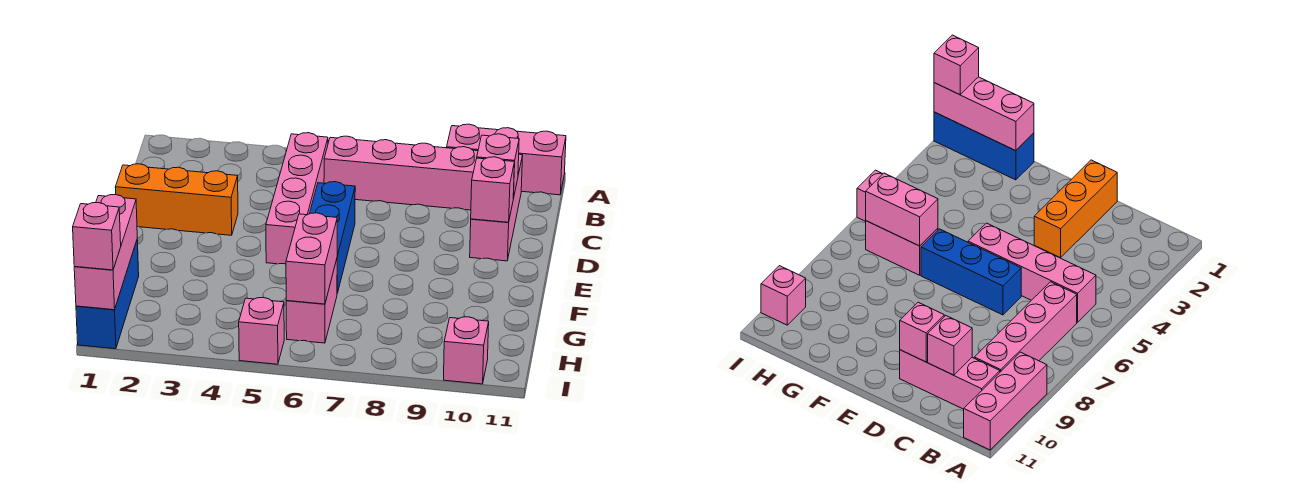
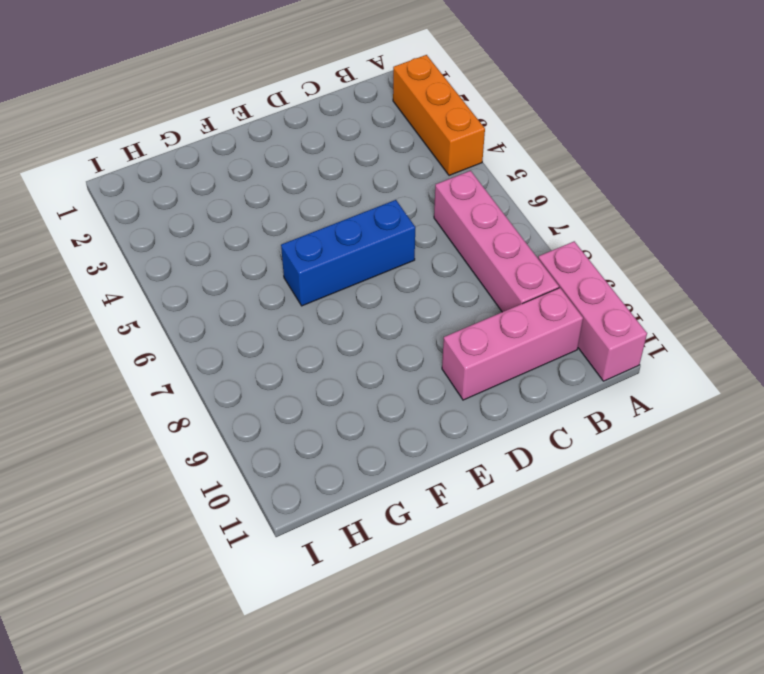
orange 1x3 brick [393,55,485,175] -> orange 1x3 brick moved to [115,164,238,235]
none -> pink 1x4 brick [266,133,328,264]
none -> blue 1x3 brick [76,240,139,349]
none -> pink 1x2 brick [286,259,337,343]

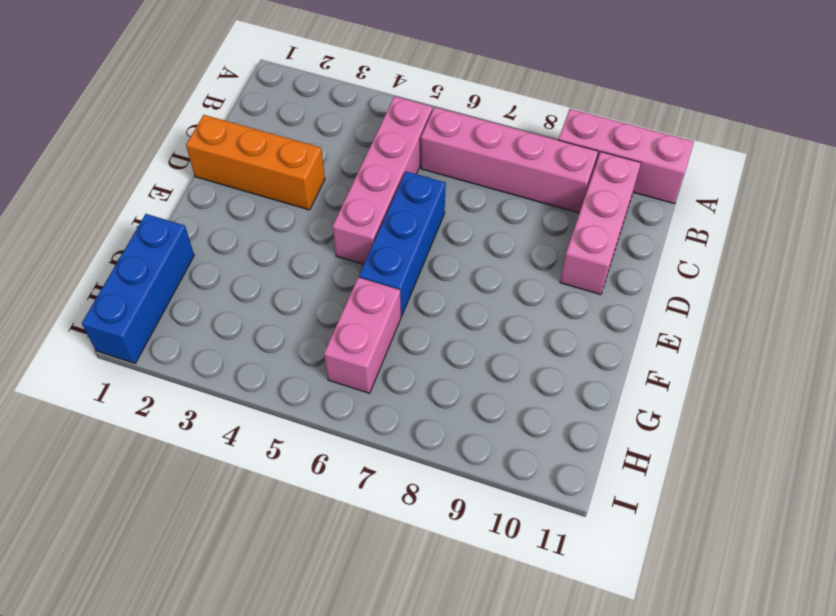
none -> pink 1x1 brick [239,297,284,364]
none -> pink 1x1 brick [444,317,489,384]
none -> pink 1x1 brick [477,134,519,198]

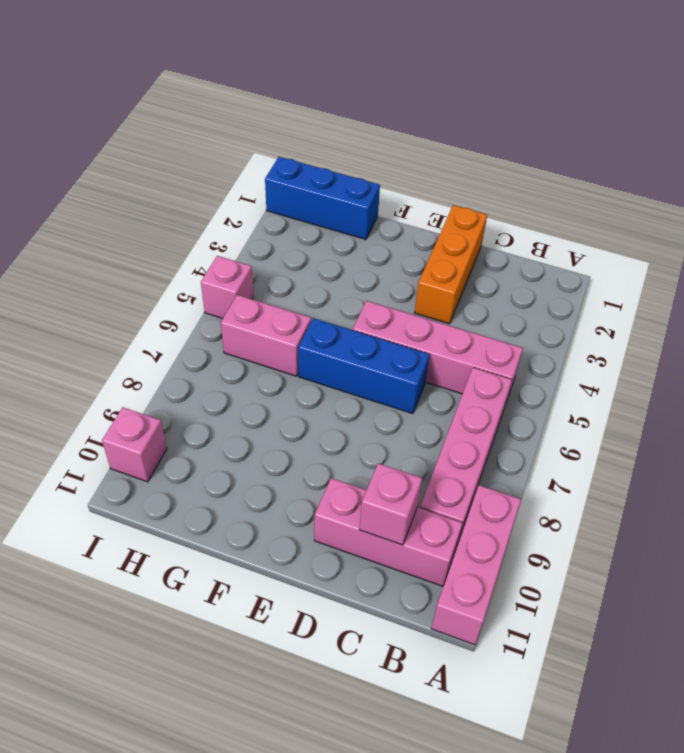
none -> pink 1x1 brick [471,157,514,222]
none -> pink 1x3 brick [74,194,137,310]
none -> pink 1x2 brick [286,213,337,304]

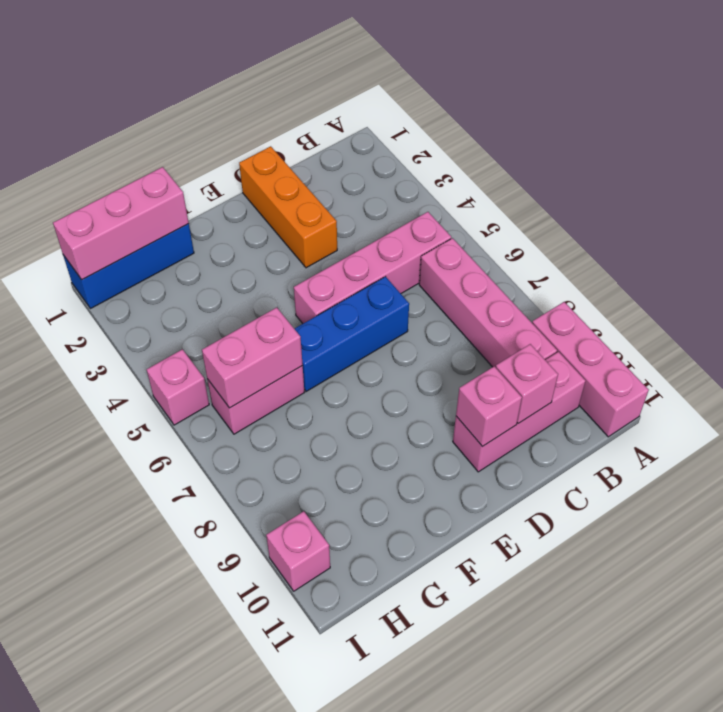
none -> pink 1x1 brick [73,203,121,270]

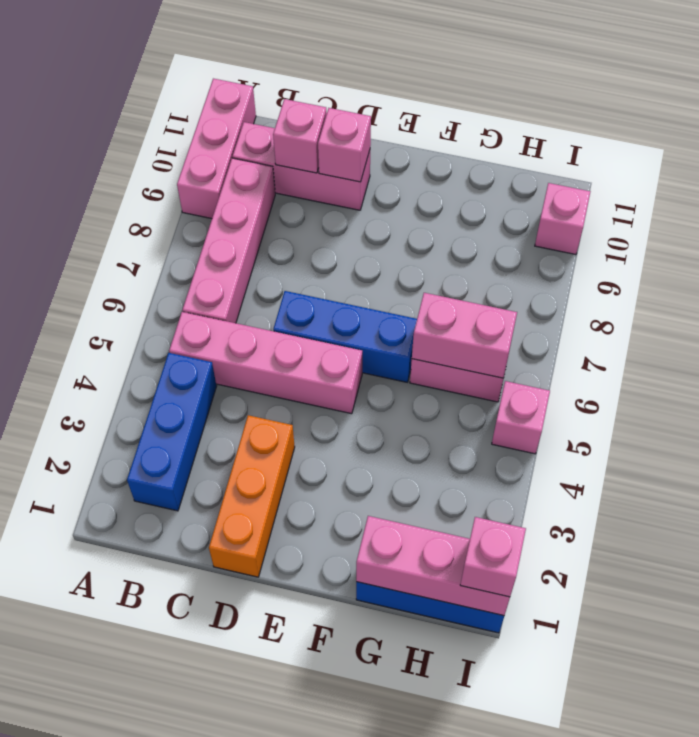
blue 1x3 brick [127,353,217,511] -> none

